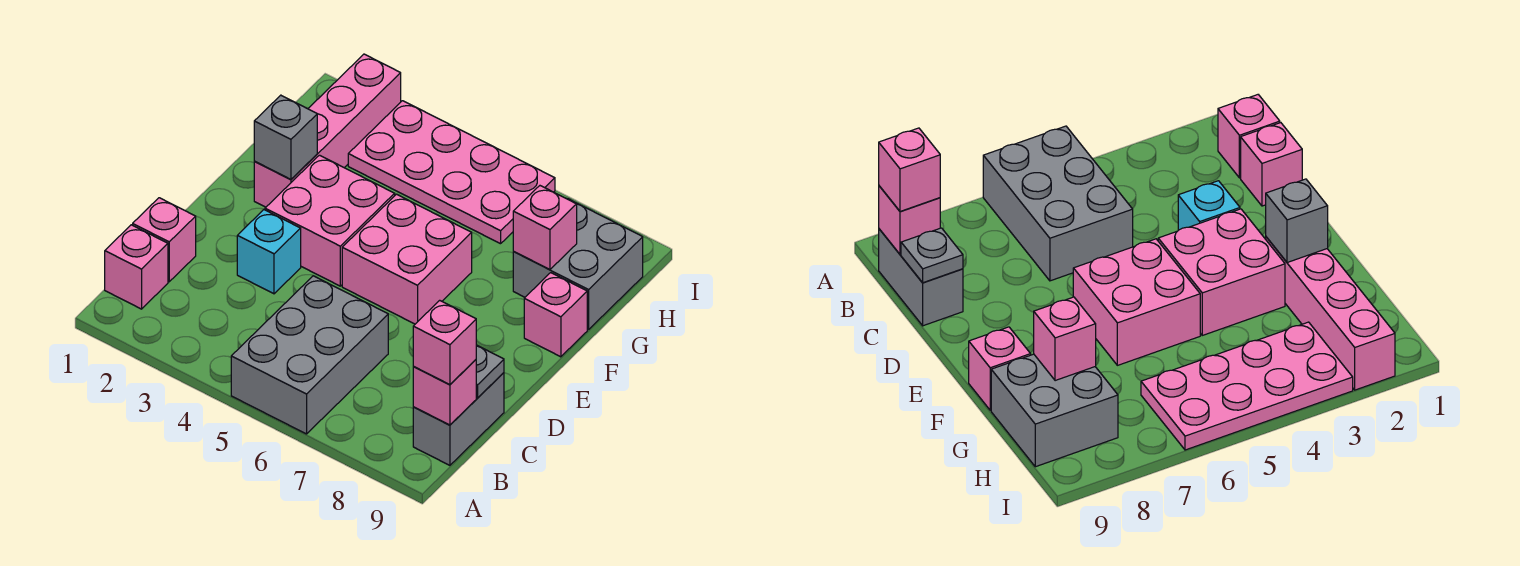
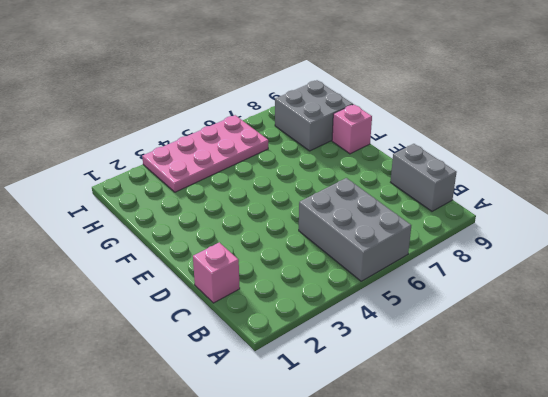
none -> pink 1x1 brick [105,225,168,309]
none -> cyan 1x1 brick [237,210,301,294]
none -> pink 2x2 brick [265,155,395,286]

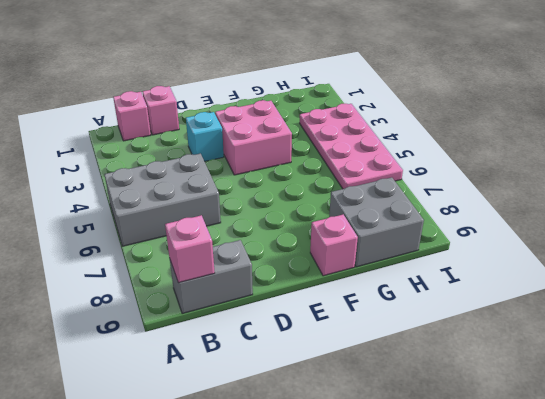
none -> pink 2x2 brick [342,194,472,324]
none -> pink 1x4 brick [254,54,401,207]
none -> grey 1x1 plate [476,345,504,398]

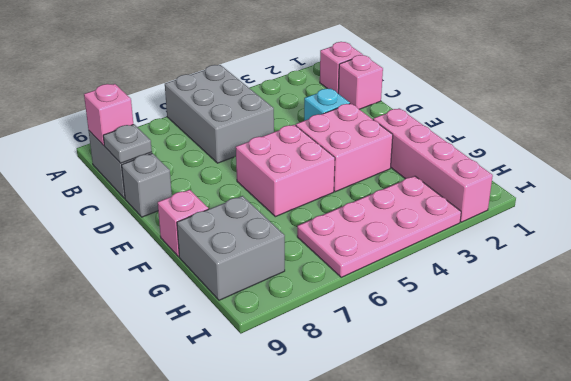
grey 1x1 brick [122,153,172,217] -> grey 1x1 brick moved to [254,95,317,180]
none -> pink 1x1 brick [513,186,577,269]
none -> pink 1x1 brick [413,300,476,385]

